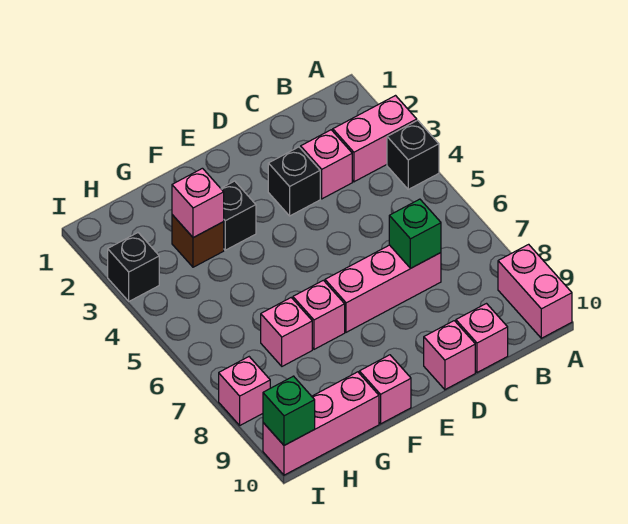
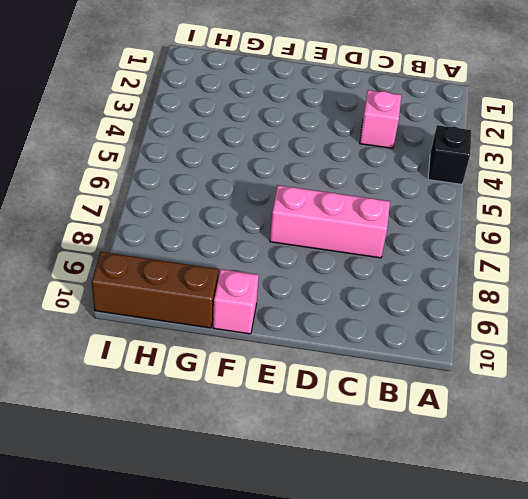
brown 1x3 brick [92,252,219,328] -> pink 1x3 brick [263,372,379,475]
none -> pink 1x2 brick [333,96,417,182]
none -> pink 1x2 brick [498,244,572,338]
none -> pink 1x1 brick [456,304,508,373]

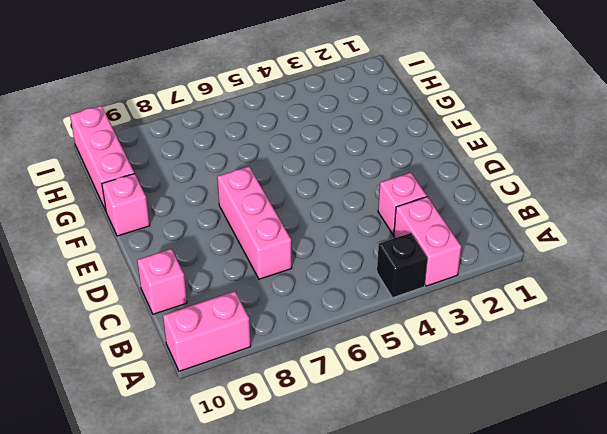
none -> black 1x1 brick [268,147,320,216]
none -> pink 1x1 brick [424,321,475,390]
none -> black 1x1 brick [221,181,256,250]

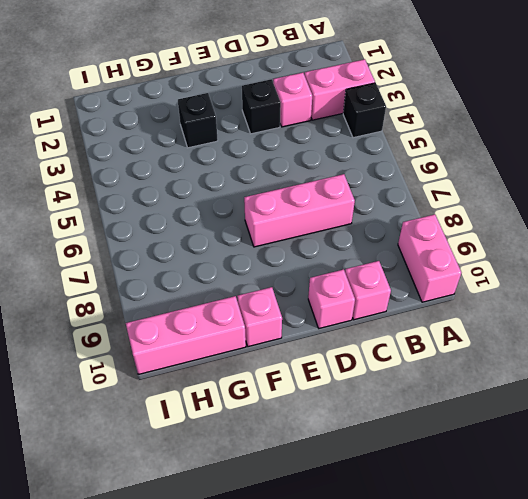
none -> pink 1x1 brick [293,280,345,349]
none -> brown 1x1 brick [172,215,224,267]
none -> pink 1x1 brick [261,298,312,366]

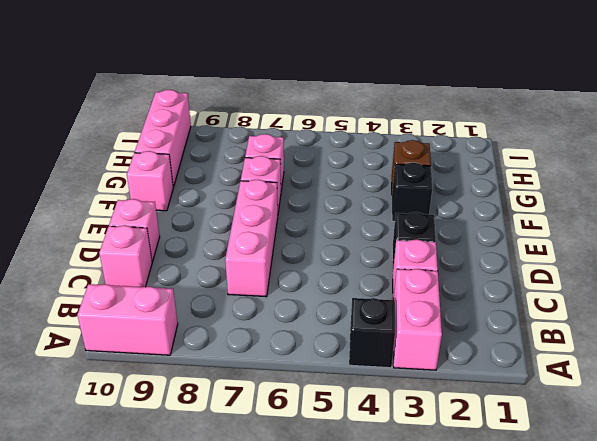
none -> black 1x1 brick [108,233,159,301]
none -> pink 1x1 brick [219,357,270,425]
none -> green 1x1 brick [389,199,441,268]

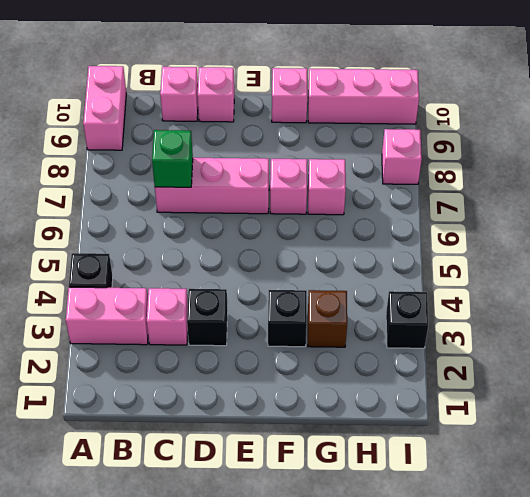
none -> pink 1x1 brick [172,168,224,238]
none -> green 1x1 brick [263,376,315,445]

